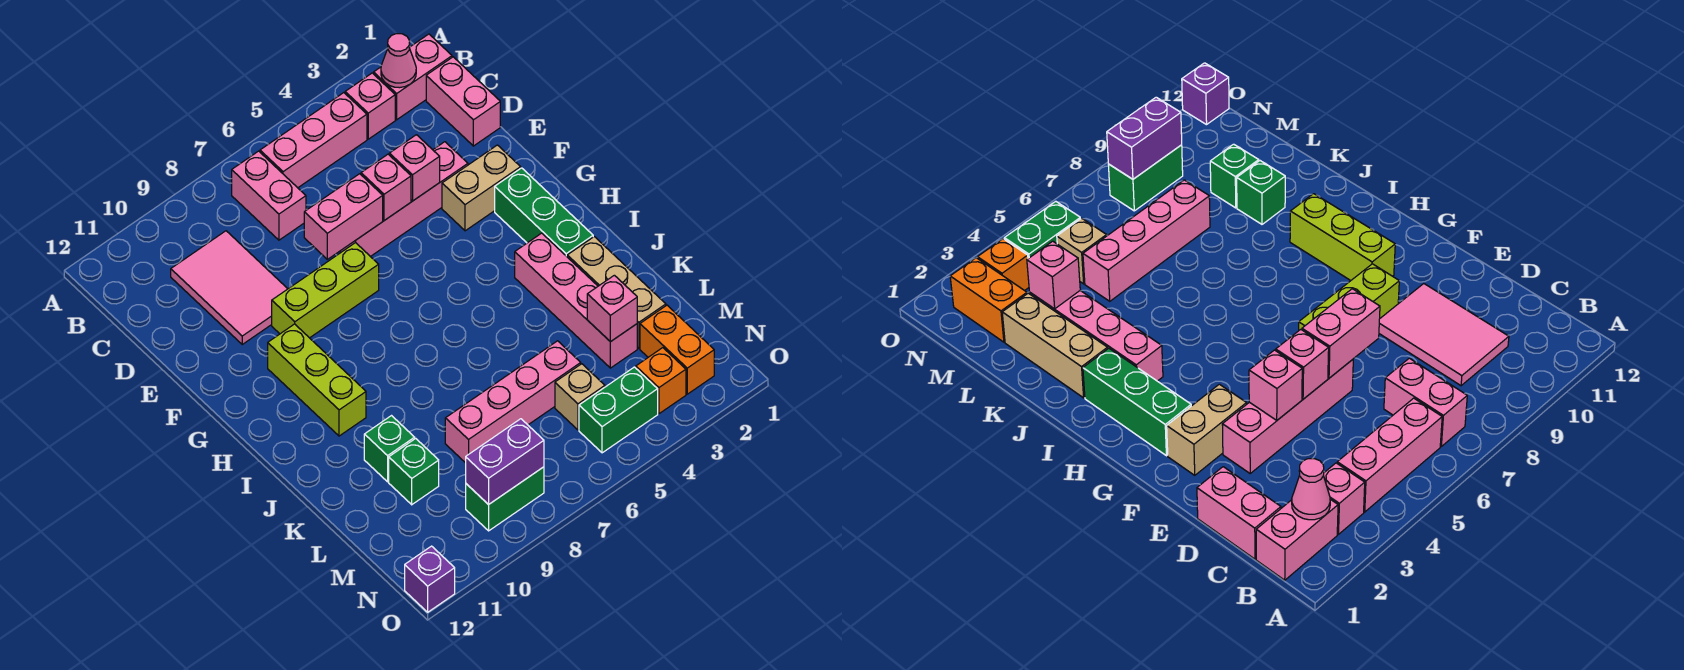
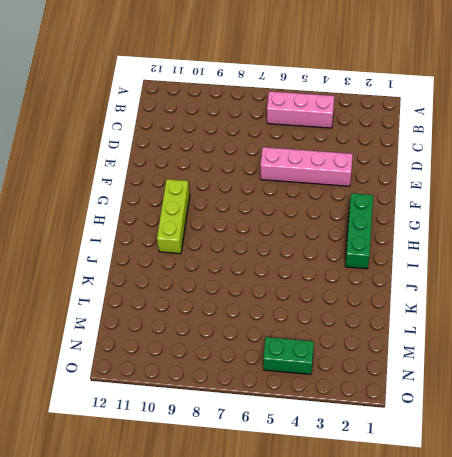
none -> pink 1x2 brick [374,34,452,120]
none -> pink 1x1 brick [345,73,395,139]
none -> pink 1x2 brick [232,151,306,240]

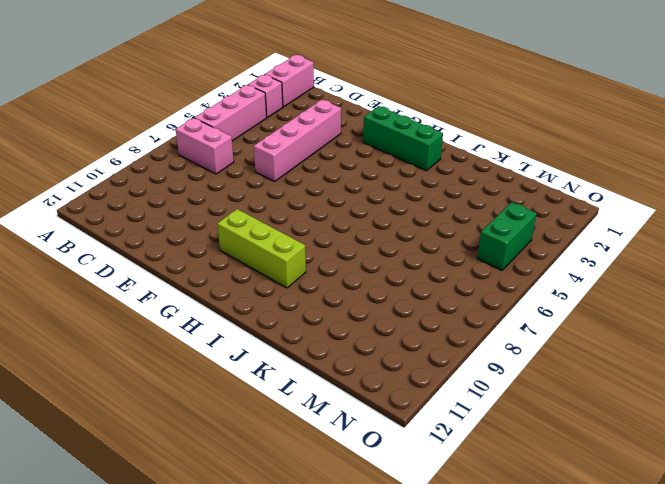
none -> pink 1x2 brick [426,57,500,146]
none -> pink 2x3 tile [171,231,287,344]
none -> tan 1x2 brick [442,145,521,231]

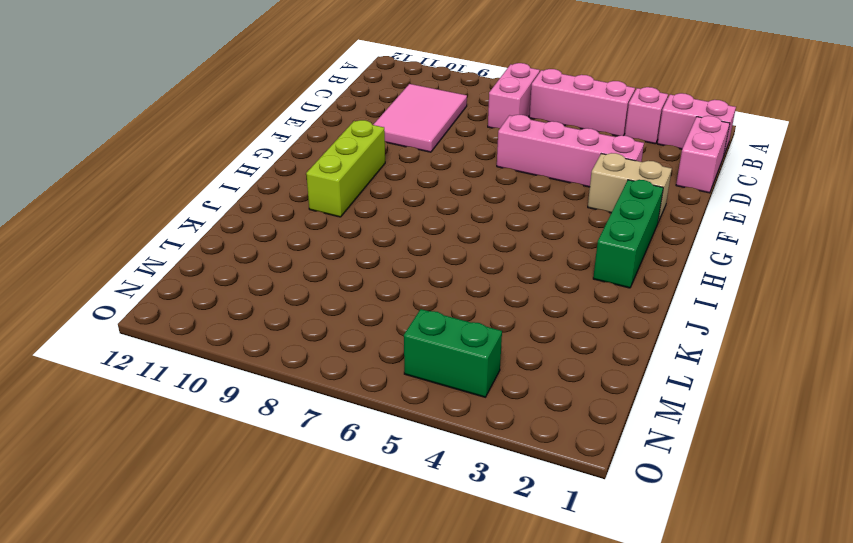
none -> lime 1x3 brick [272,243,379,338]
none -> pink 1x4 brick [515,233,637,368]
none -> tan 1x3 brick [567,237,666,348]

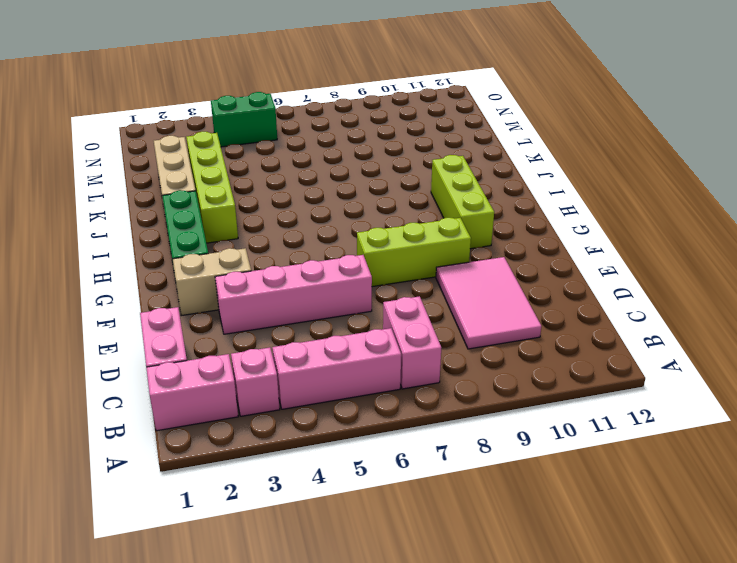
lime 1x4 brick [186,132,238,243] -> pink 1x4 brick [515,233,637,368]
none -> green 1x1 brick [364,416,415,482]
none -> pink 1x4 brick [445,341,581,463]
none -> green 1x1 brick [389,438,439,505]

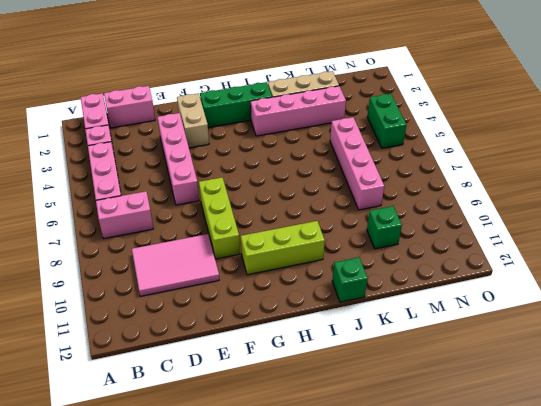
green 1x1 brick [332,257,368,302] -> green 1x1 brick moved to [364,416,415,482]
none -> orange 1x2 brick [640,305,714,394]
none -> tan 1x1 brick [555,364,605,430]
none -> orange 1x1 brick [636,348,686,414]

